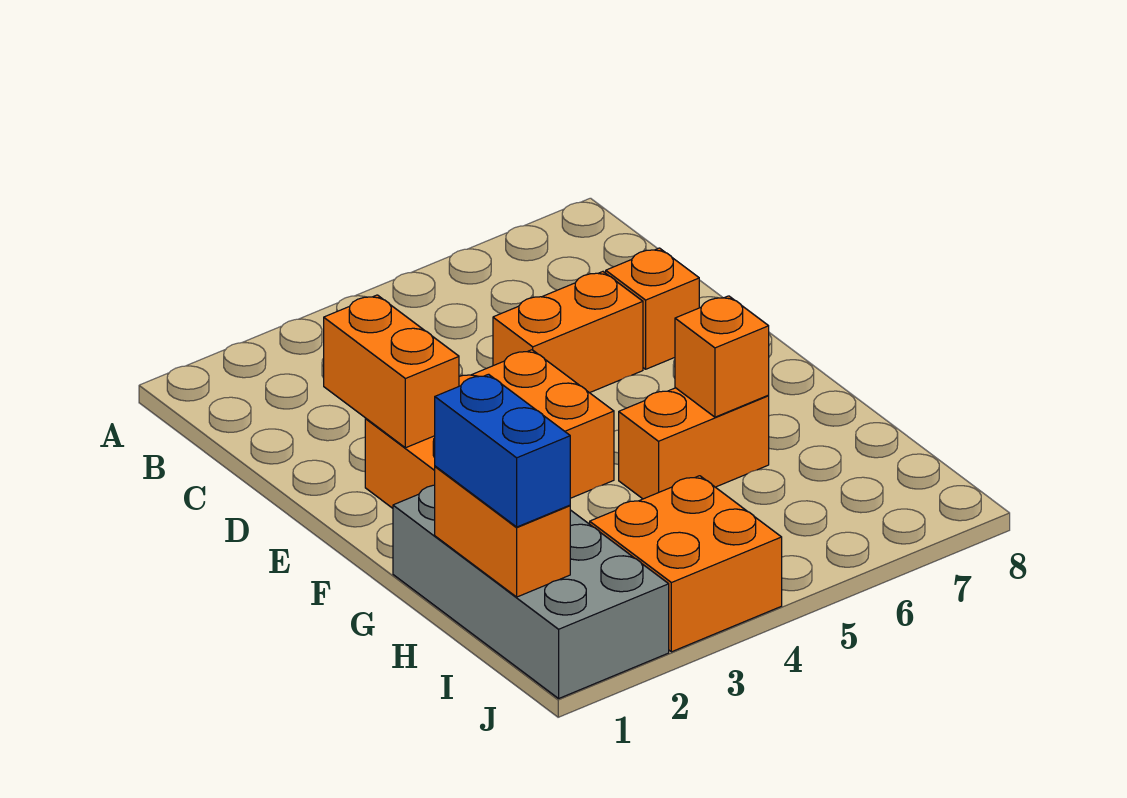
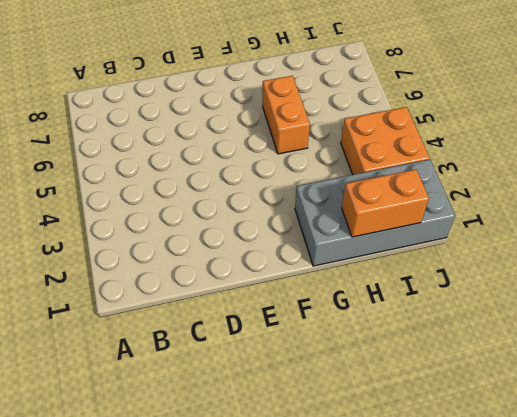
none -> orange 1x2 brick [493,272,643,393]
none -> orange 1x1 brick [606,248,699,369]

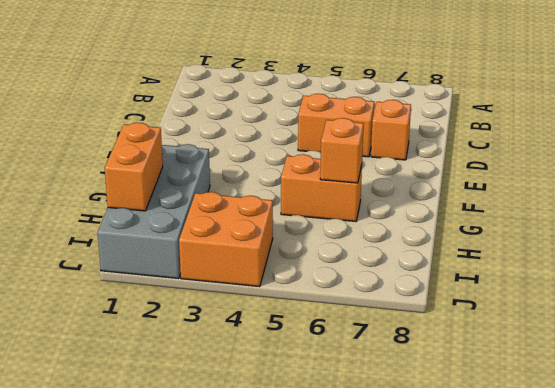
none -> orange 2x3 brick [365,350,614,508]
none -> orange 1x2 brick [324,295,459,448]

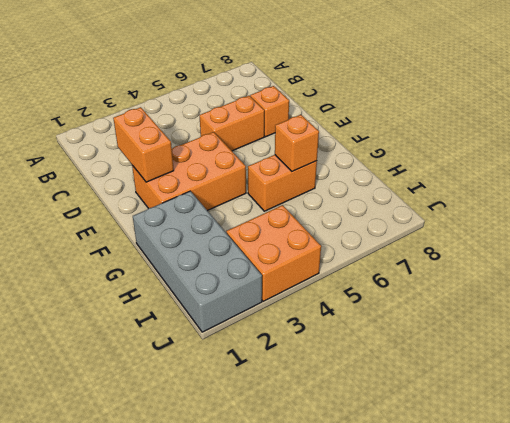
none -> orange 1x2 brick [435,466,570,597]
none -> blue 1x2 brick [435,374,570,527]

